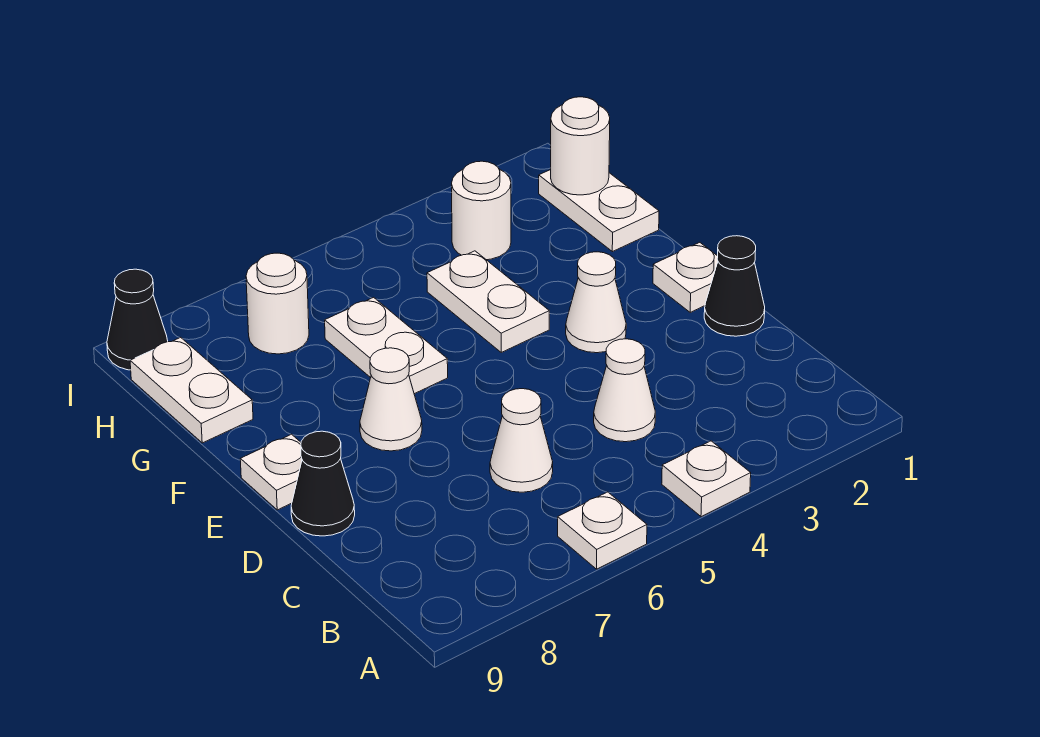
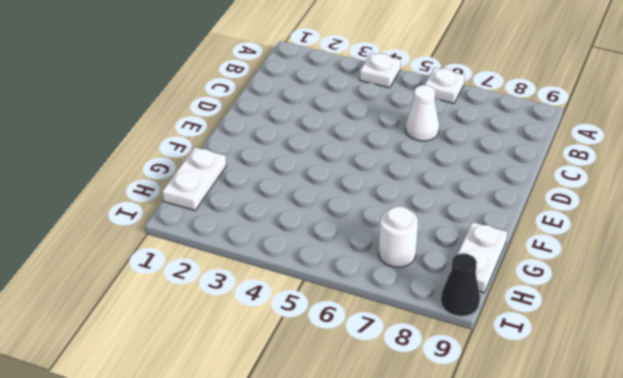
none -> white 1x1 cone [594,339,655,442]
none -> black 1x1 cone [704,236,765,336]
none -> black 1x1 cone [291,431,355,536]

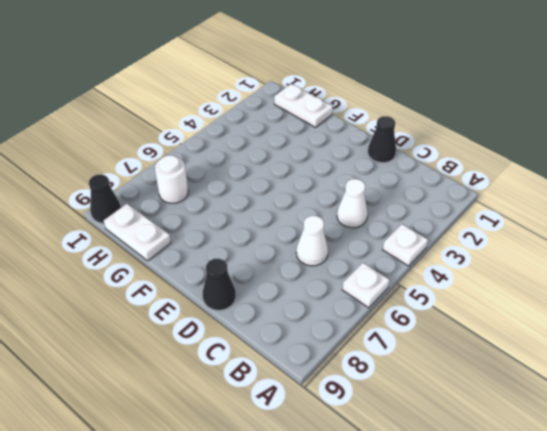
none -> white 1x1 plate [653,242,718,312]
none -> white 1x1 cone [566,252,626,353]
none -> white 1x1 cone [360,348,422,451]

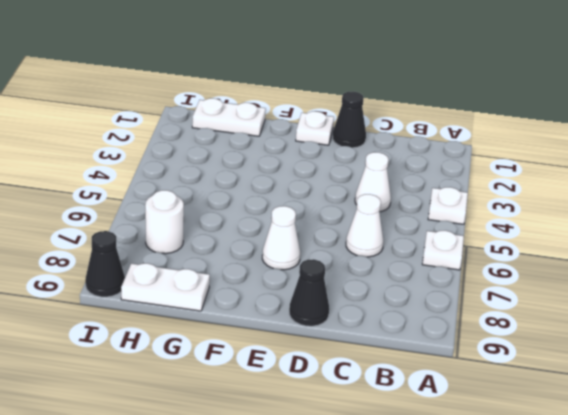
none -> white 1x1 cone [566,252,626,353]
none -> white 1x1 plate [240,434,302,510]
none -> white 1x2 plate [427,251,549,352]

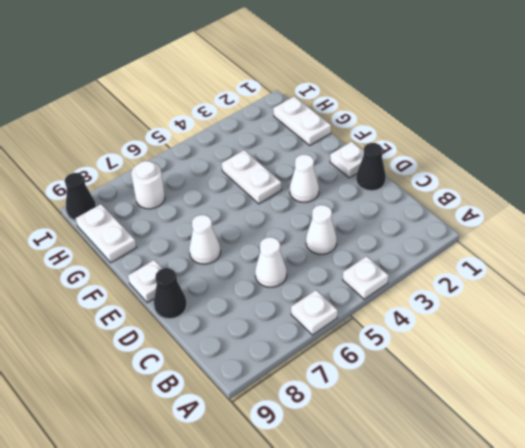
none -> white 1x2 plate [325,297,448,394]
none -> white 1x1 round brick [452,161,511,260]
none -> white 1x1 round brick [551,97,610,195]

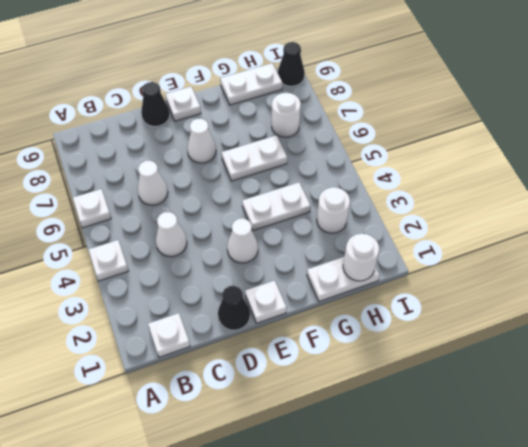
white 1x1 plate [148,313,190,357] -> none

